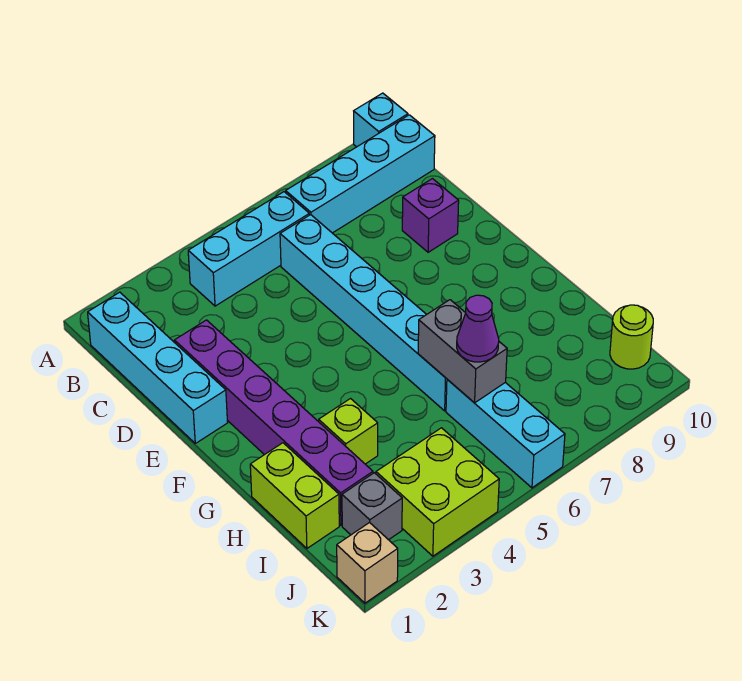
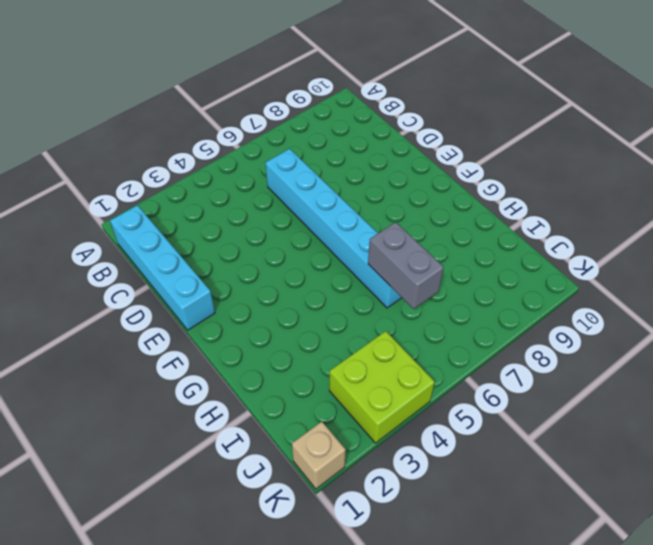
none -> cyan 1x1 brick [354,93,408,147]
none -> cyan 1x3 brick [188,192,309,306]
none -> cyan 1x4 brick [286,115,435,233]

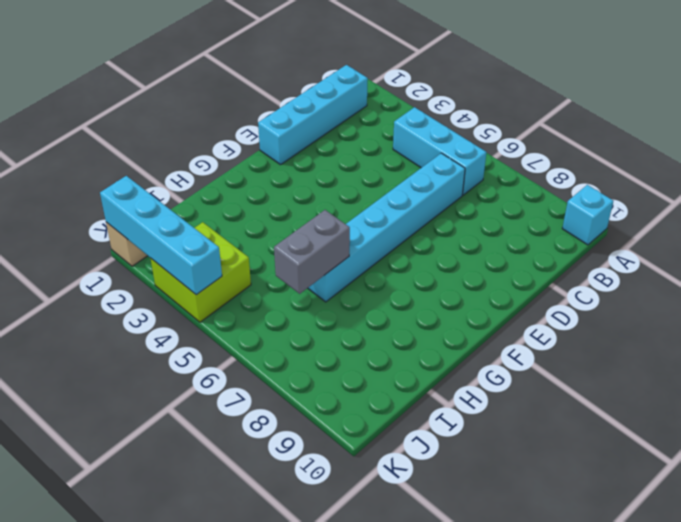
cyan 1x4 brick [100,176,222,295] -> cyan 1x4 brick moved to [286,115,435,233]
none -> purple 1x6 brick [174,320,373,525]
none -> purple 1x1 brick [402,179,459,252]
none -> lime 1x2 brick [250,443,339,548]

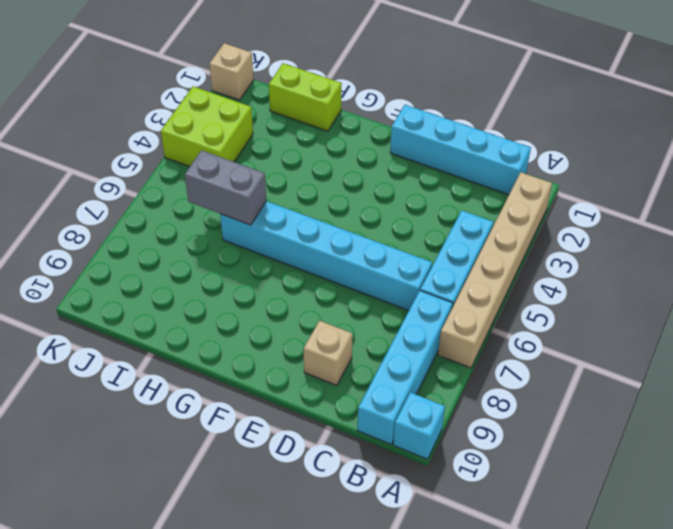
tan 1x6 brick [438,172,552,368] -> none
tan 1x1 brick [304,321,352,386] -> purple 1x1 brick [402,179,459,252]
none -> purple 1x6 brick [174,320,373,525]
none -> lime 1x1 brick [319,399,378,464]
none -> cyan 1x3 brick [446,379,565,488]

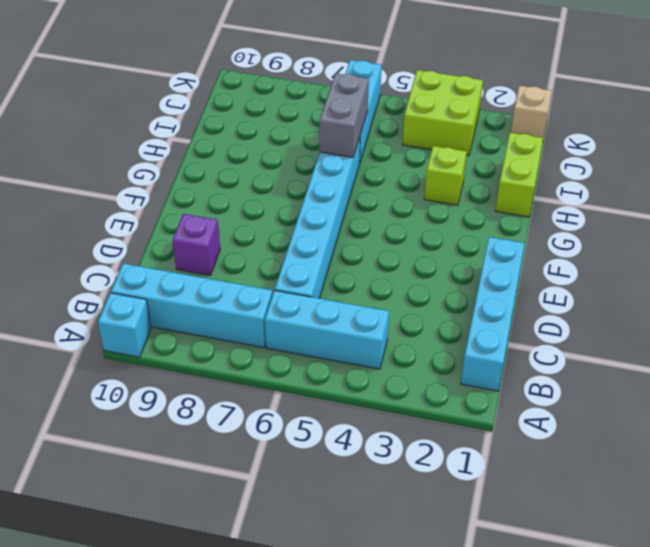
none -> purple 1x6 brick [174,320,373,525]
none -> grey 1x1 brick [342,473,402,540]
none -> lime 1x1 round brick [610,305,653,369]

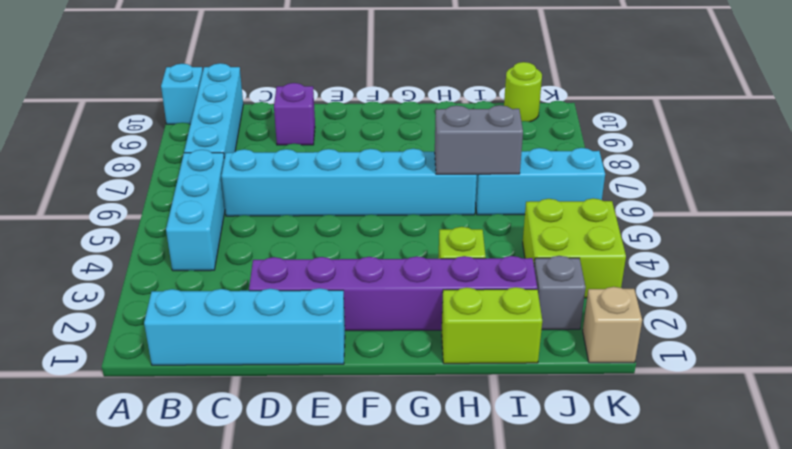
none -> purple 1x1 cone [457,295,499,362]

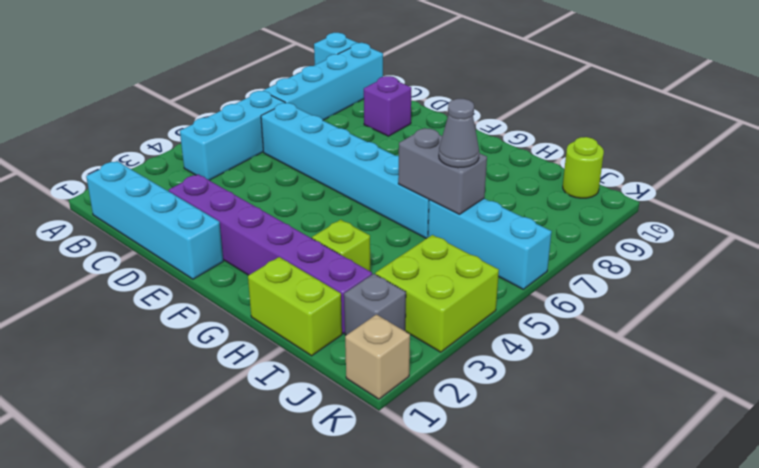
grey 1x1 cone [439,99,479,168] -> purple 1x1 cone [457,295,499,362]

